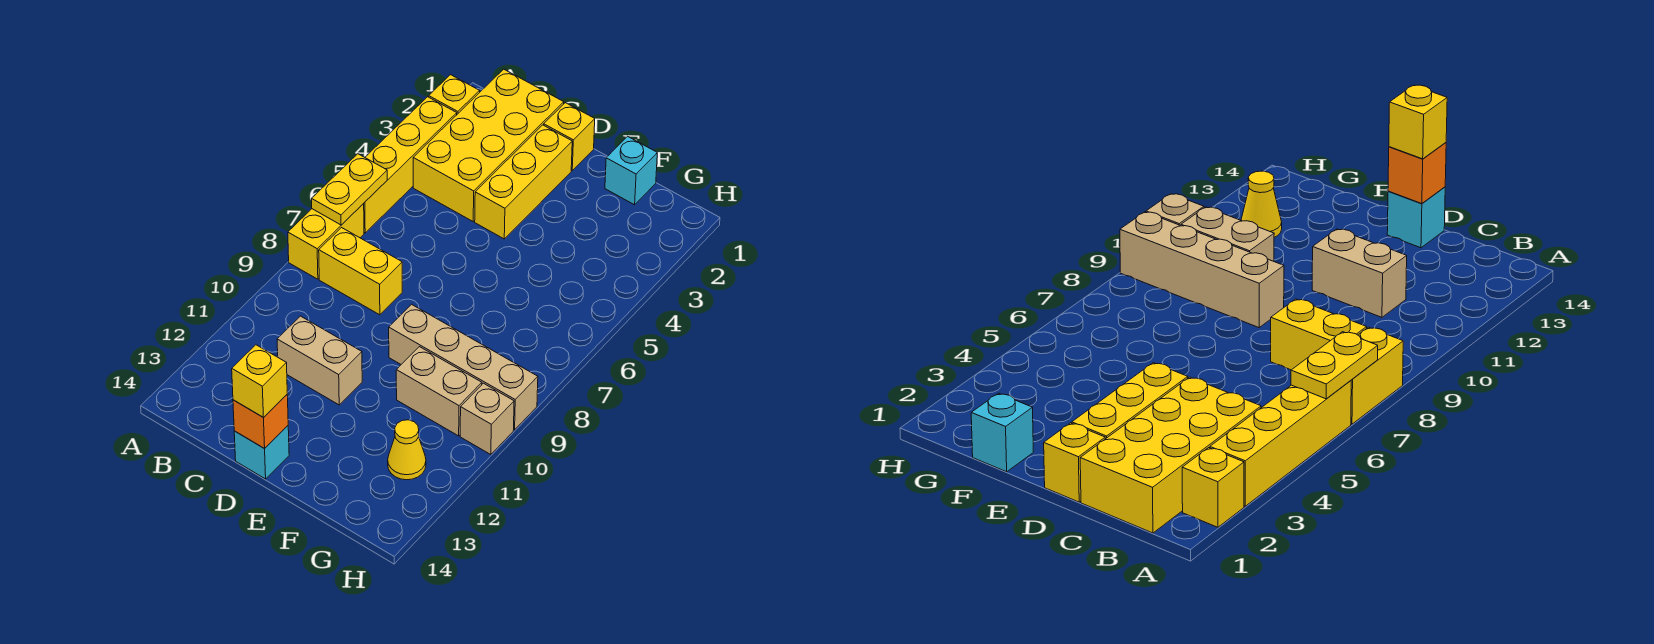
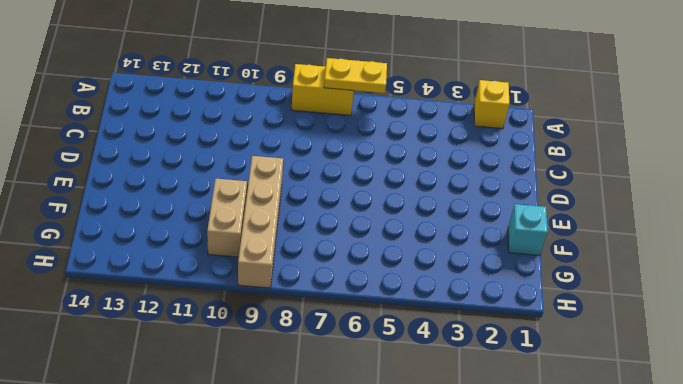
none -> yellow 1x4 brick [363,97,457,233]
none -> yellow 2x4 brick [413,69,564,221]
none -> yellow 1x2 brick [319,228,402,315]

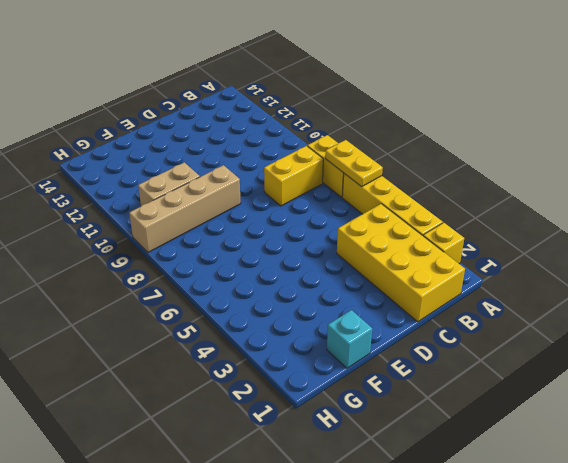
none -> tan 1x2 brick [277,316,362,405]
none -> yellow 1x1 brick [544,103,595,170]
none -> yellow 1x3 brick [475,125,572,239]

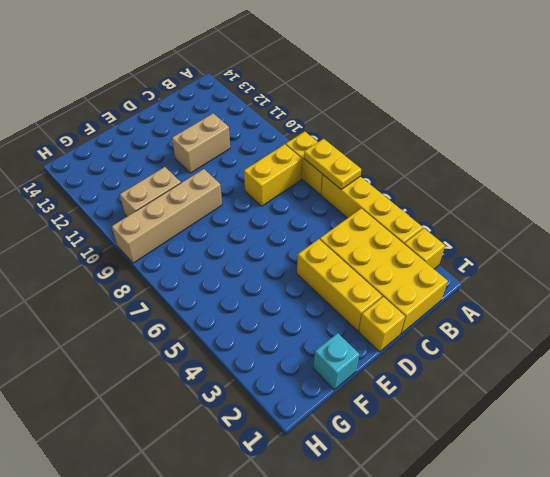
none -> cyan 1x1 brick [234,426,289,479]
none -> yellow 1x1 cone [388,420,426,480]
none -> tan 1x1 brick [460,383,514,455]

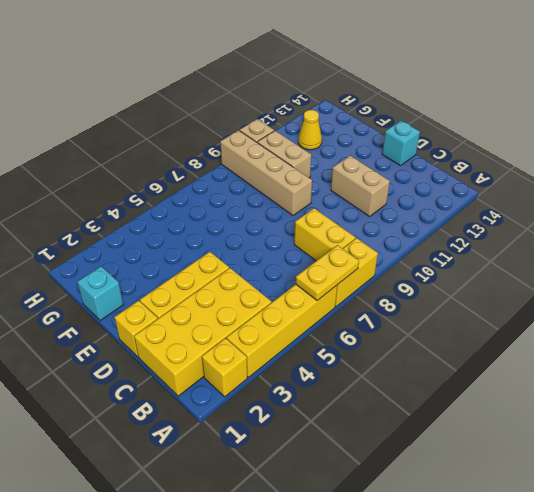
none -> orange 1x1 brick [233,395,288,449]
none -> yellow 1x1 brick [232,345,287,418]

